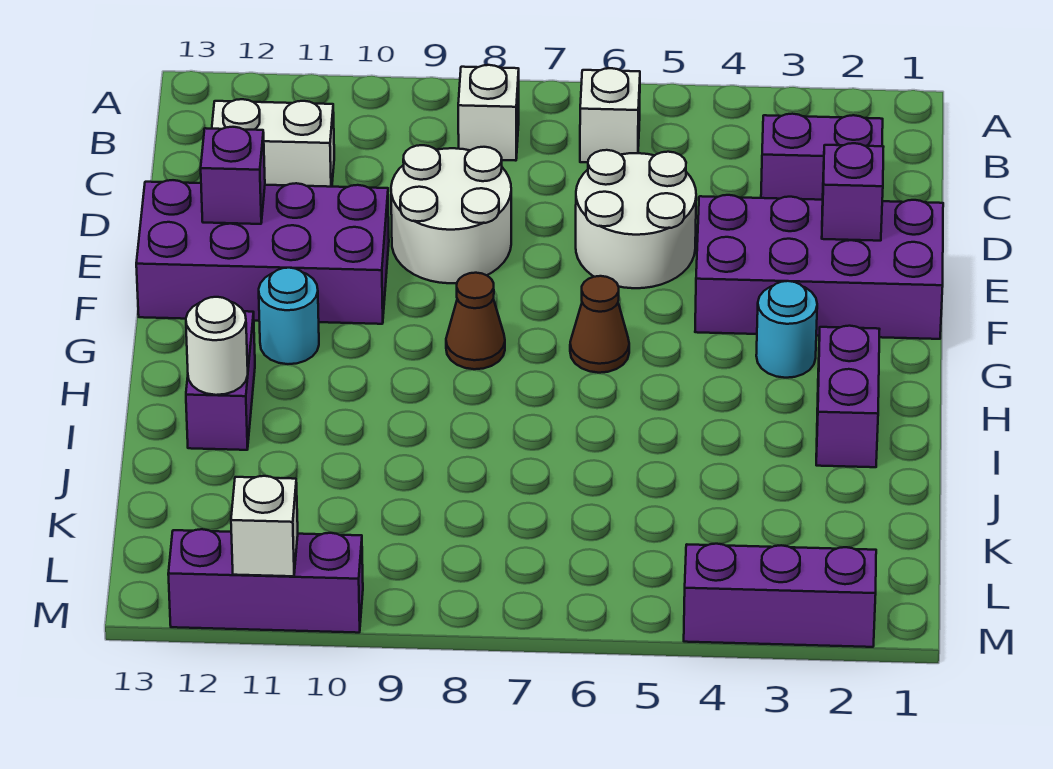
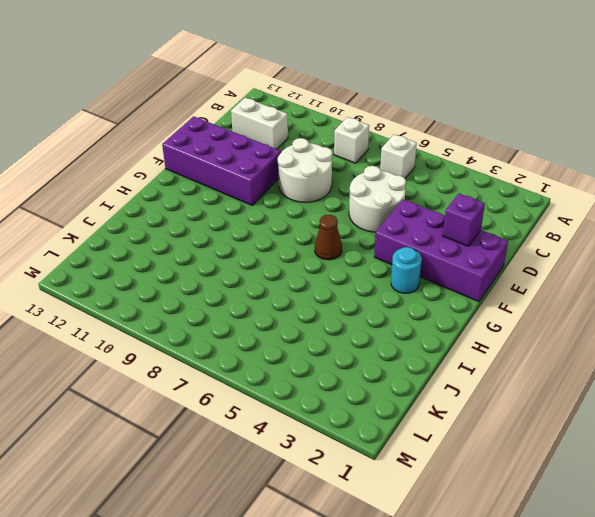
none -> purple 1x2 brick [761,114,883,200]
none -> brown 1x1 cone [446,273,505,369]
none -> cyan 1x1 round brick [259,268,319,364]

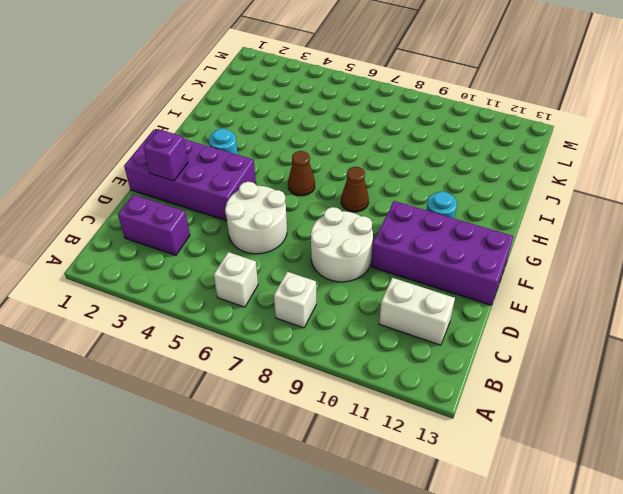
none -> purple 1x2 brick [816,326,880,467]
none -> purple 1x2 brick [186,311,255,450]
none -> purple 1x3 brick [684,544,876,647]

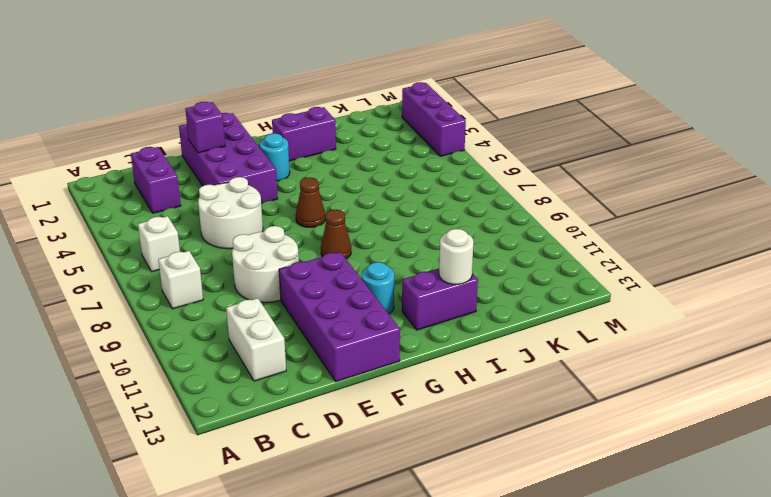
none -> purple 1x3 brick [168,529,363,633]
none -> purple 1x1 brick [201,127,265,224]
none -> white 1x1 brick [231,476,298,576]

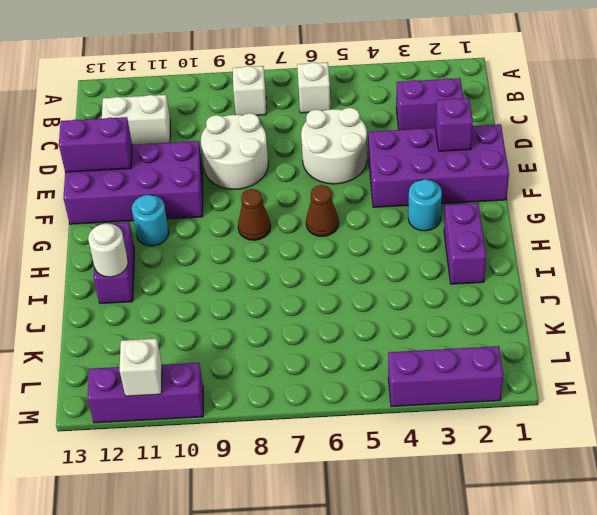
purple 1x2 brick [59,117,132,172] -> purple 1x1 brick [201,127,265,224]

